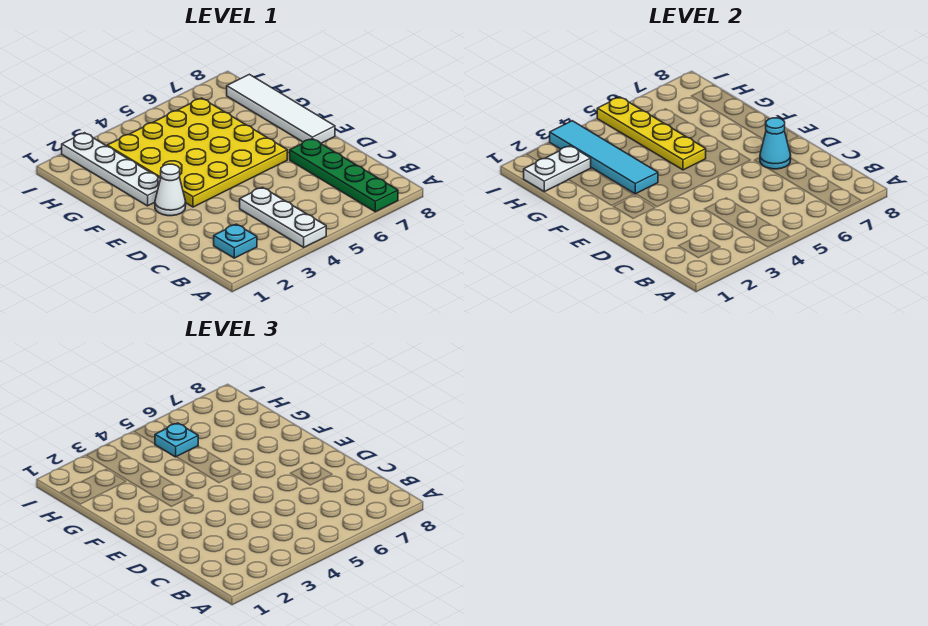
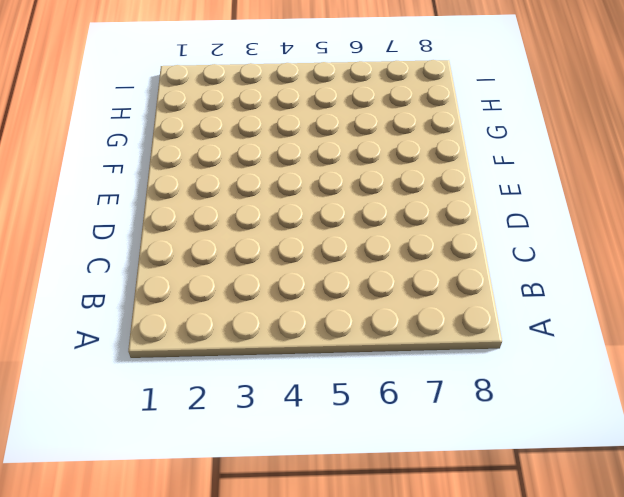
none -> white 1x3 plate [240,187,326,247]
none -> green 1x4 plate [290,139,398,212]
none -> cyan 1x1 plate [214,224,257,258]

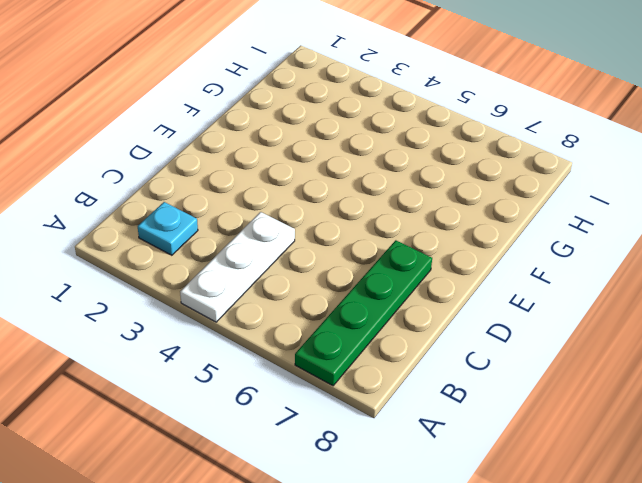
none -> white 1x1 cone [155,164,186,216]
none -> yellow 4x4 plate [107,98,287,207]
none -> white 1x4 tile [227,74,335,143]

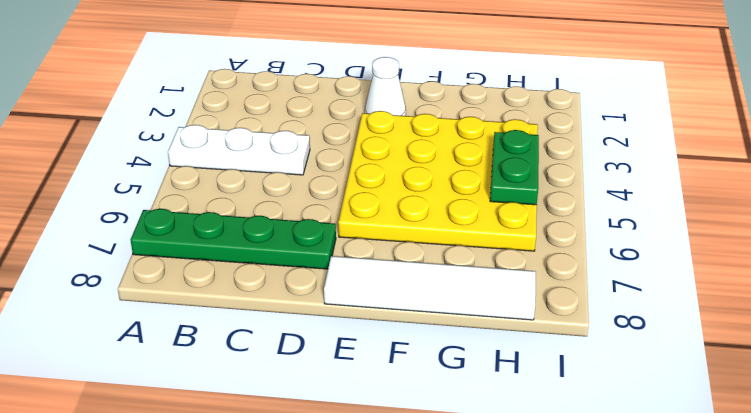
green 1x2 plate [490,130,539,205] -> yellow 1x4 plate [597,97,706,170]
none -> cyan 1x1 plate [214,224,257,258]
none -> white 1x4 plate [62,133,161,206]
none -> cyan 1x1 cone [760,118,791,169]

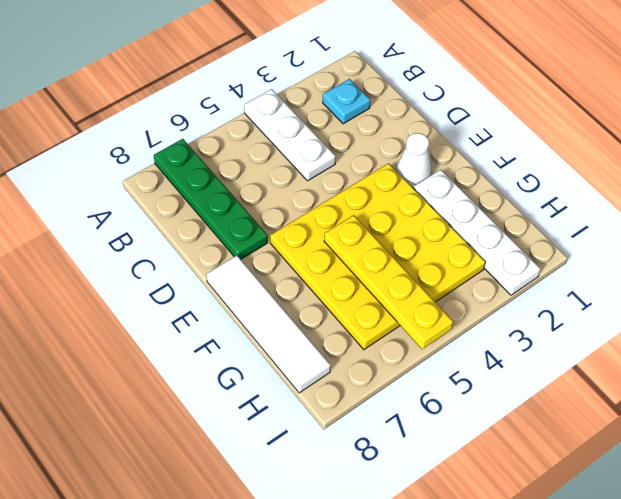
none -> cyan 1x1 cone [760,118,791,169]
none -> cyan 1x4 tile [550,121,658,194]
none -> white 1x2 plate [524,146,591,192]

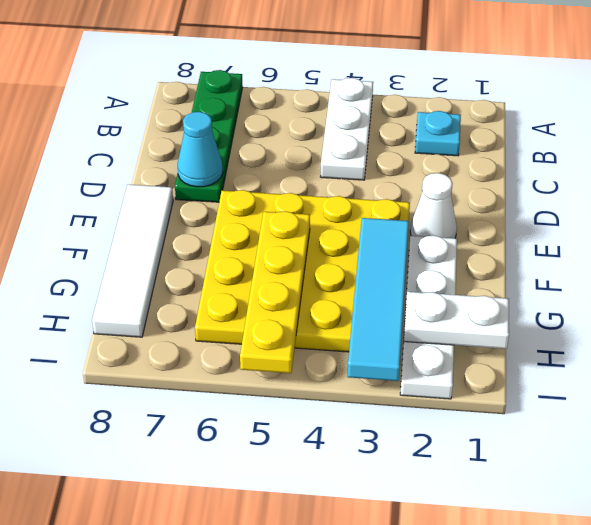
none -> cyan 1x1 plate [155,423,198,457]

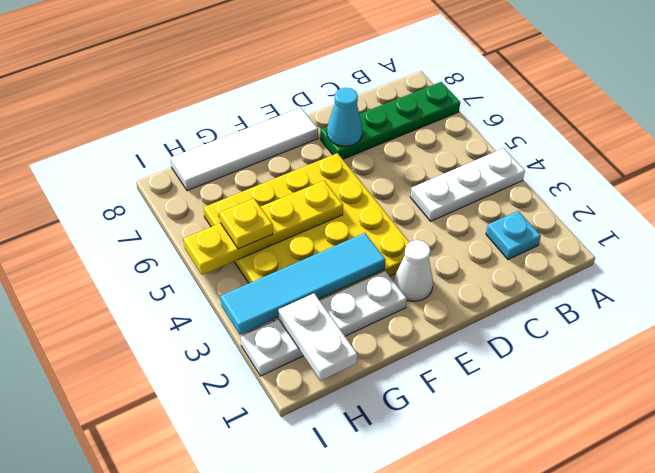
yellow 1x1 plate [220,199,273,249] -> cyan 1x1 plate [155,423,198,457]

